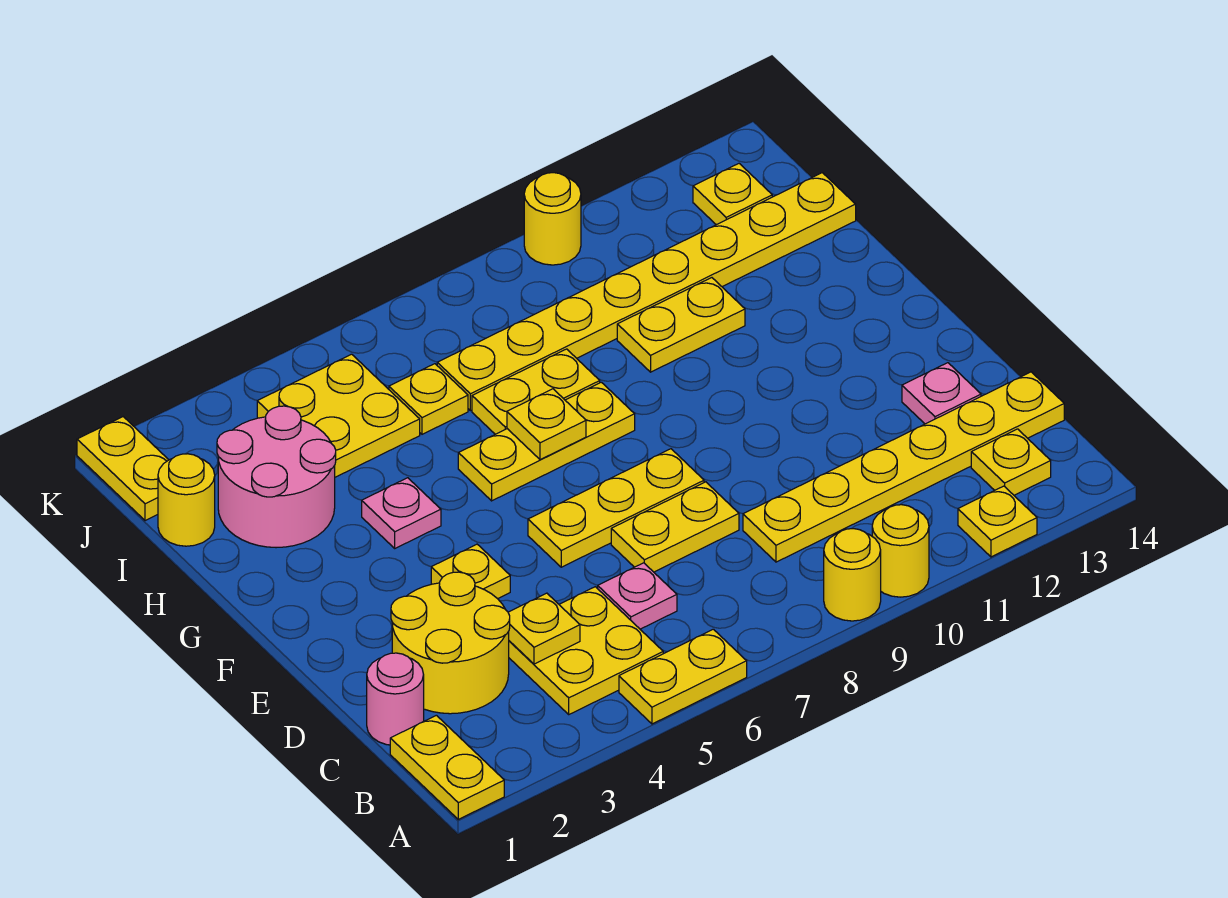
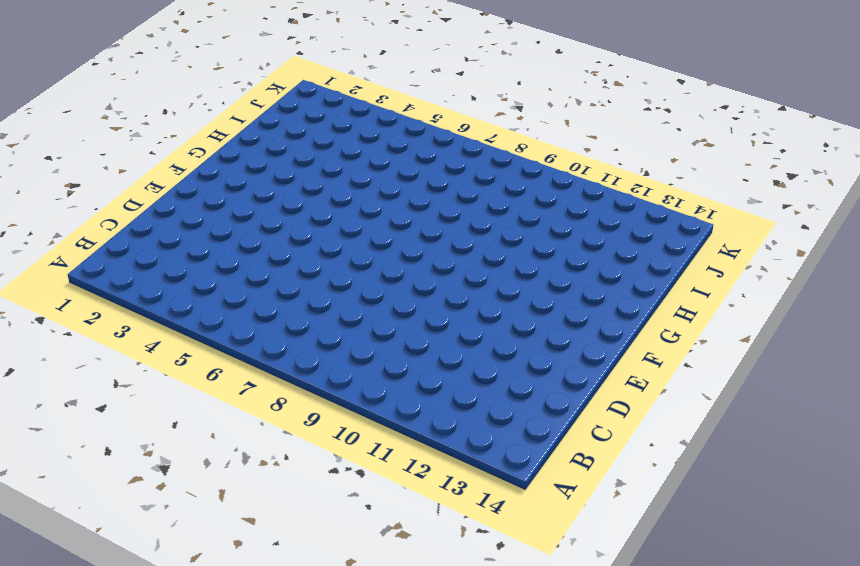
none -> yellow 1x2 plate [390,715,504,819]
none -> yellow 1x2 plate [619,629,747,724]
none -> yellow 1x1 round brick [824,529,881,621]

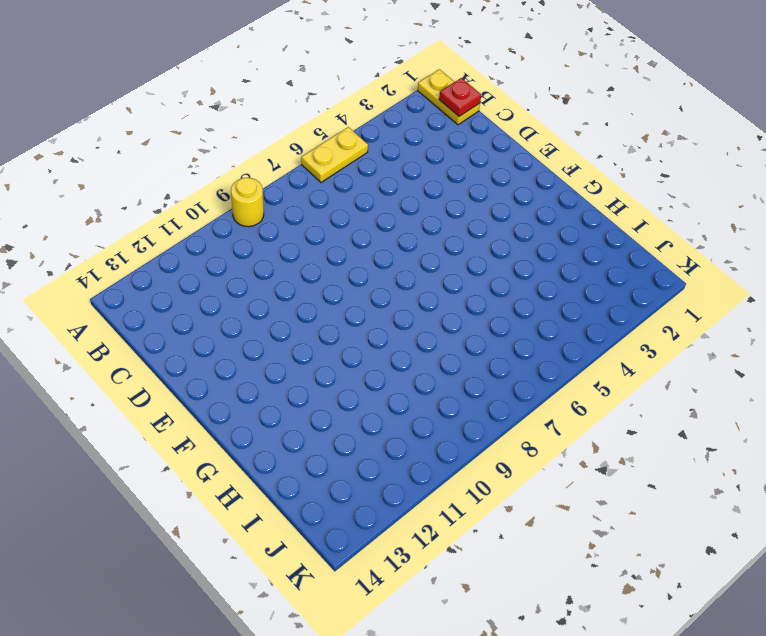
red 1x1 plate [439,78,481,116] -> none
none -> yellow 1x1 round brick [872,505,929,597]
none -> yellow 1x1 plate [958,486,1037,557]
none -> yellow 2x2 plate [509,587,663,714]

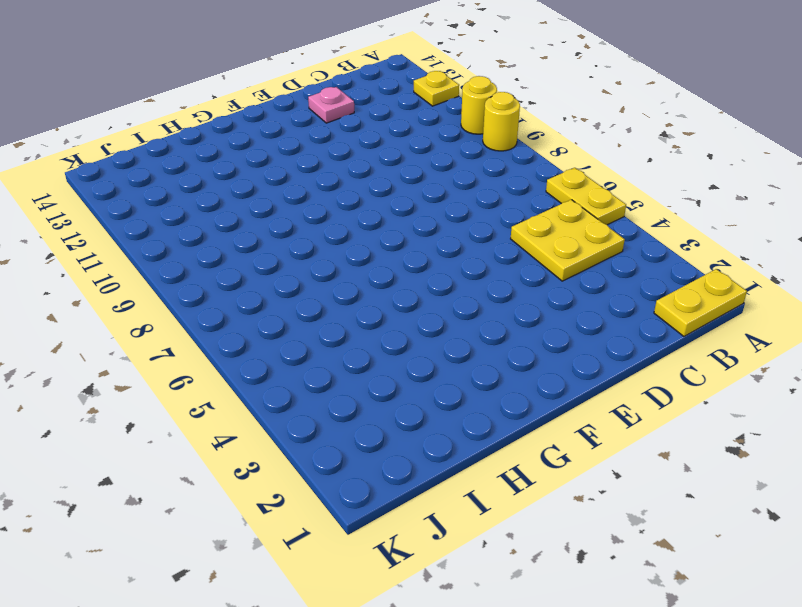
none -> yellow 1x1 plate [971,429,1051,495]
none -> pink 1x1 round brick [367,653,424,745]
none -> yellow 2x2 round brick [391,572,510,714]

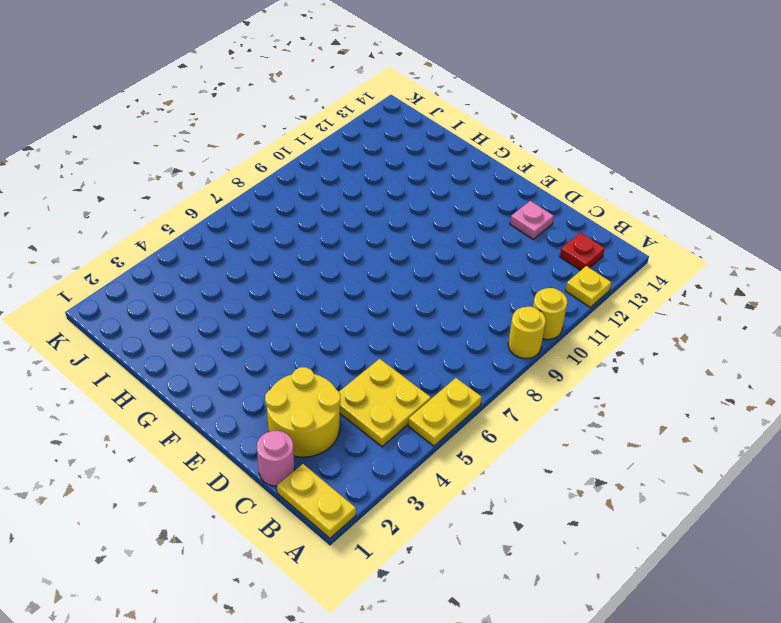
red 1x1 plate [560,233,605,270] -> yellow 1x1 plate [971,429,1051,495]
none -> pink 1x1 plate [598,563,677,629]
none -> yellow 1x6 plate [743,372,1064,562]
none -> yellow 1x2 plate [611,482,739,572]

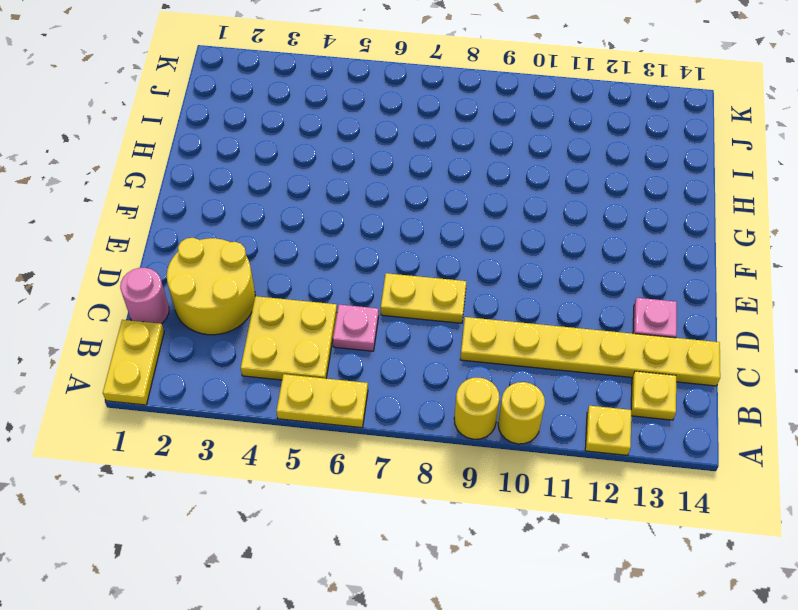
none -> yellow 1x1 plate [431,544,510,599]
none -> yellow 1x3 plate [528,449,704,567]
none -> pink 1x1 plate [362,478,441,548]

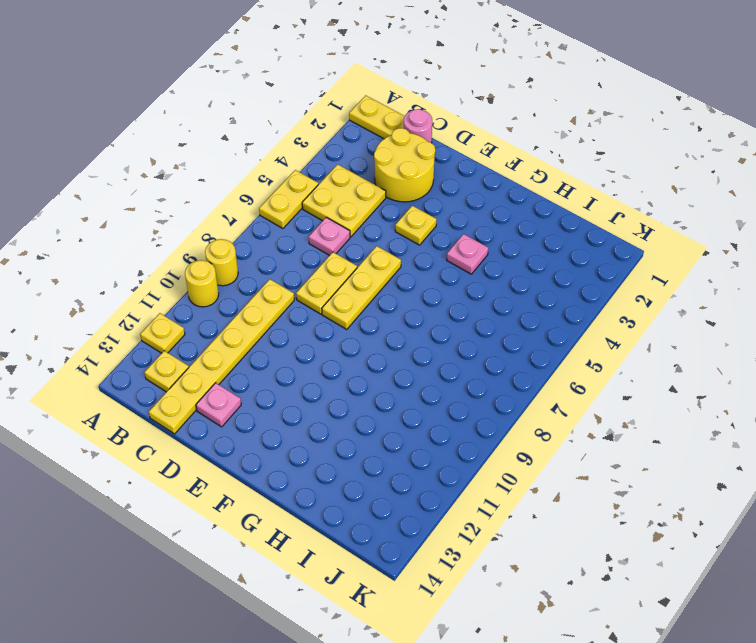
none -> yellow 1x3 plate [458,382,635,501]
none -> pink 2x2 round brick [217,406,336,548]
none -> yellow 1x2 plate [472,349,600,434]

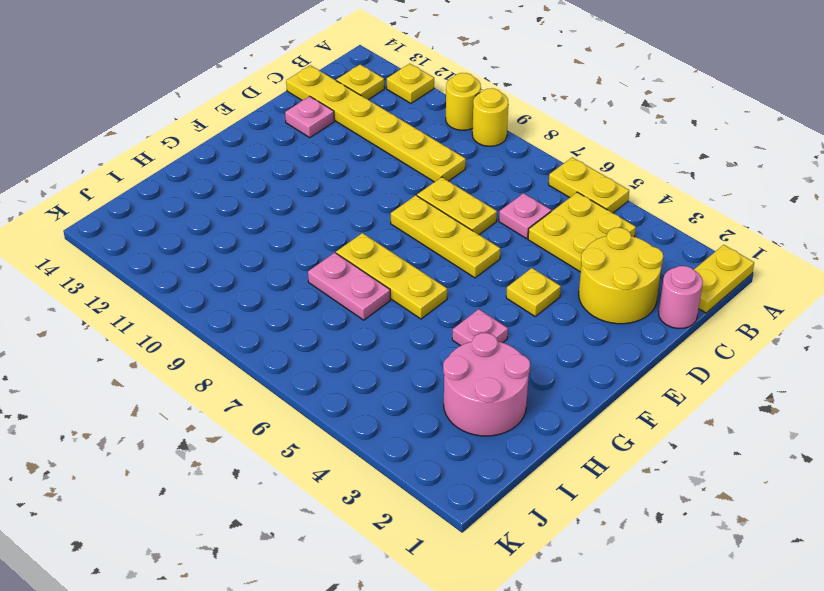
pink 1x2 plate [308,253,390,320] -> yellow 1x2 plate [472,349,600,434]
none -> yellow 1x2 plate [617,278,745,372]
none -> yellow 1x1 round brick [158,454,215,546]
none -> yellow 2x2 plate [257,354,420,477]

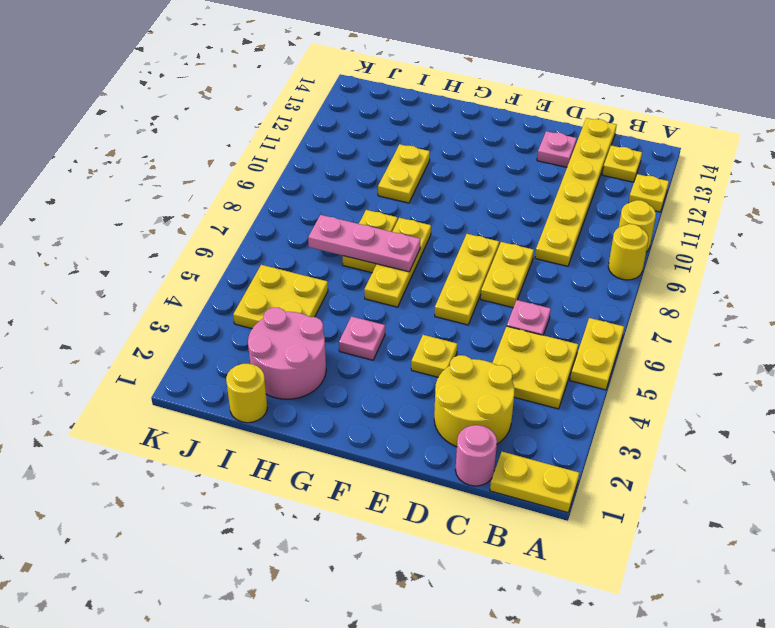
pink 1x3 plate [308,215,420,272] -> yellow 1x1 plate [507,389,586,460]
none -> yellow 1x1 plate [389,364,468,434]
none -> yellow 1x8 plate [437,173,856,411]
none -> yellow 1x2 plate [77,417,168,521]

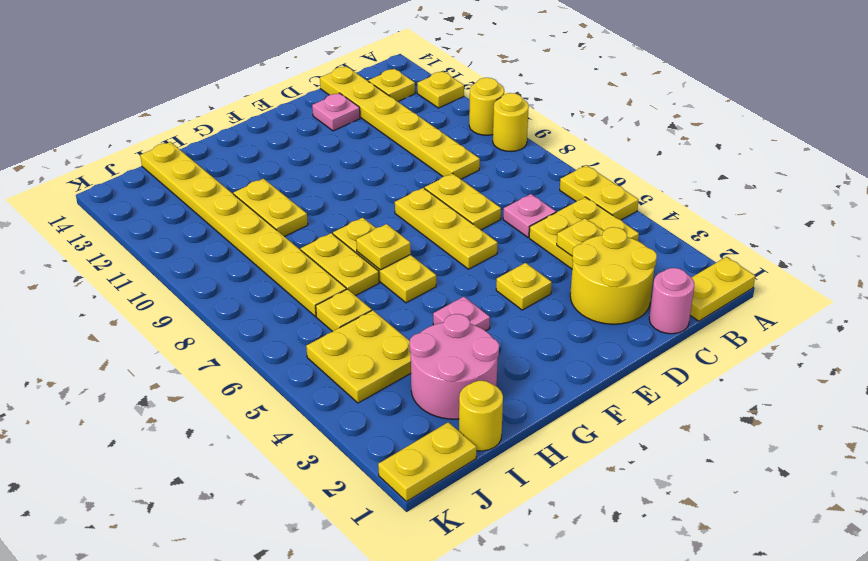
none -> yellow 1x1 plate [693,164,772,225]
none -> yellow 1x1 round brick [524,173,581,265]

